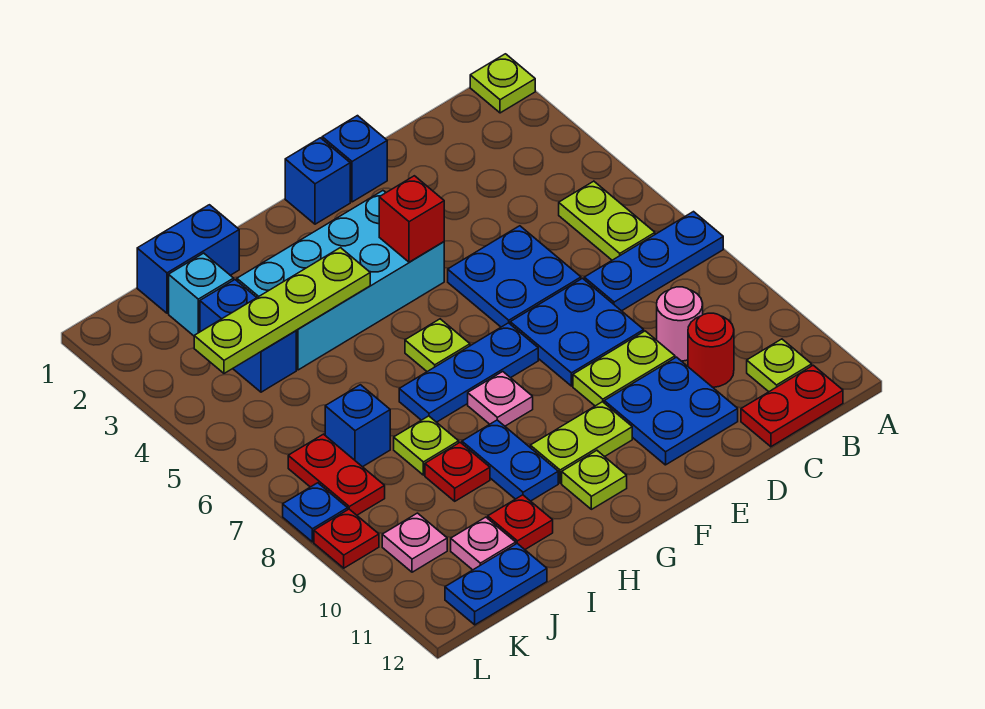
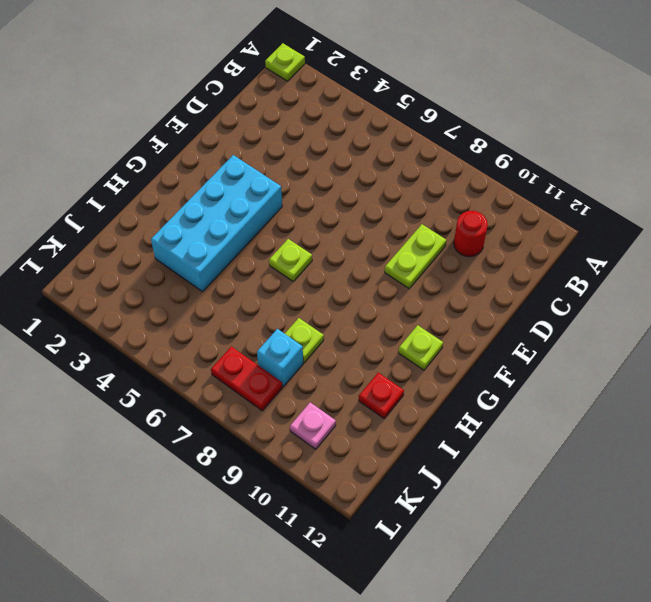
cyan 1x1 brick [257,329,303,386] -> cyan 1x1 brick moved to [169,253,234,336]
none -> blue 1x3 plate [584,212,723,311]
none -> lime 1x2 plate [559,181,655,260]
none -> lime 1x1 plate [747,339,812,392]
none -> red 1x2 plate [741,365,843,447]

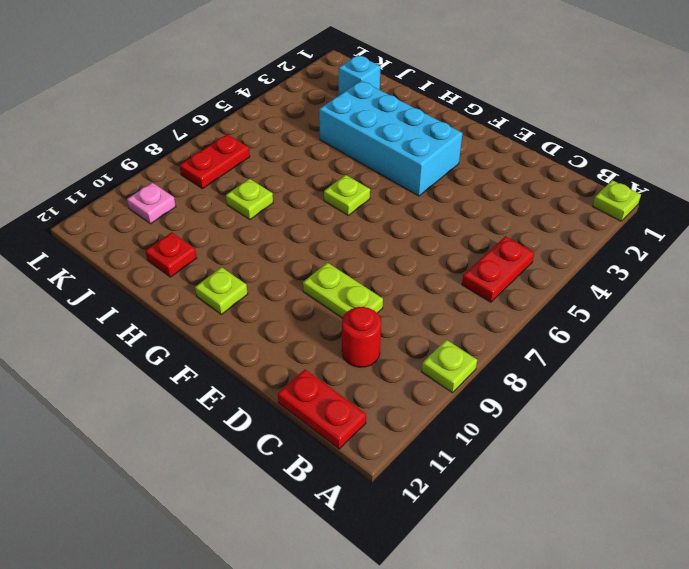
lime 1x1 plate [422,340,477,393] -> lime 1x1 plate moved to [747,339,812,392]
red 1x2 plate [462,236,534,302] -> lime 1x2 plate [559,181,655,260]
none -> blue 1x3 plate [584,212,723,311]
none -> pink 1x1 round brick [657,287,703,361]
none -> blue 2x2 plate [448,226,581,327]
none -> blue 2x2 plate [510,278,644,386]

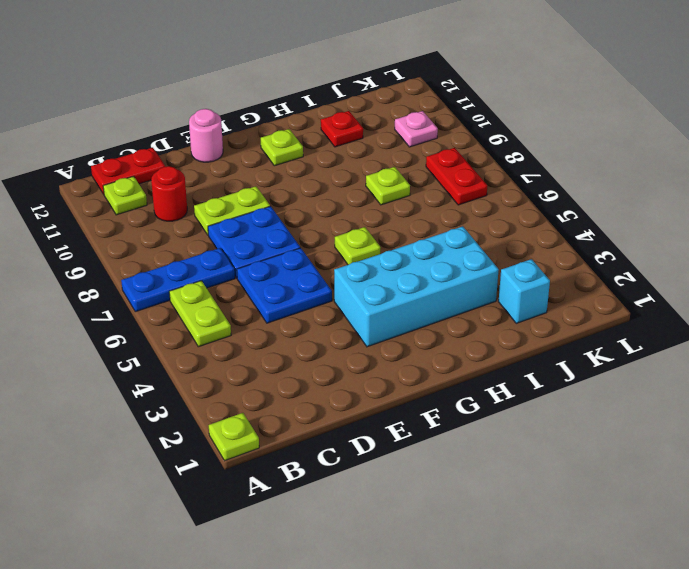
pink 1x1 round brick [189,109,223,162] -> pink 1x1 round brick moved to [657,287,703,361]
none -> blue 2x2 plate [604,357,738,465]
none -> blue 1x1 brick [322,116,387,202]
none -> blue 1x1 brick [285,138,350,224]
none -> blue 1x3 plate [399,323,538,422]

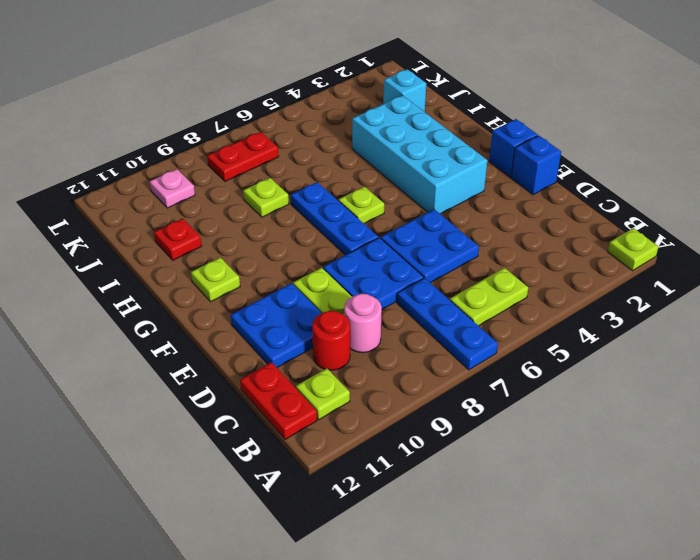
none -> lime 1x2 plate [530,402,632,483]
none -> pink 1x1 plate [468,372,533,426]
none -> blue 1x2 plate [462,420,558,501]
none -> blue 1x2 brick [137,205,239,313]

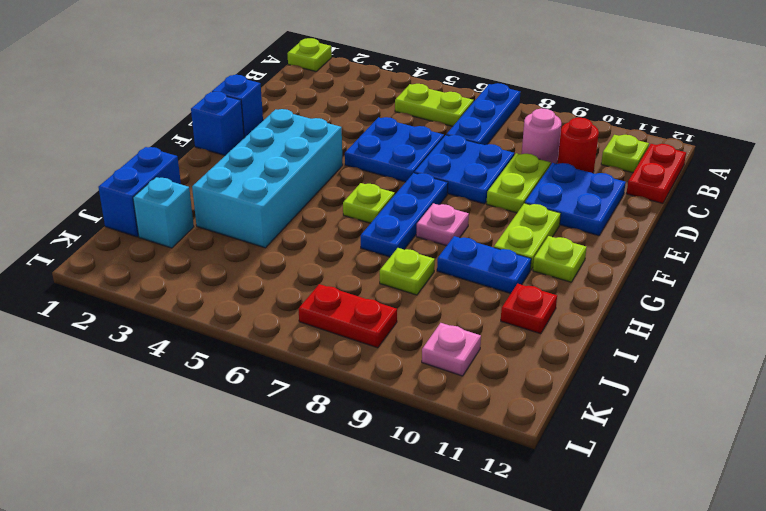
none -> red 1x1 plate [425,442,490,501]
none -> blue 1x2 brick [200,280,296,392]
none -> blue 1x1 brick [325,385,390,467]
none -> pink 1x1 plate [451,517,516,570]

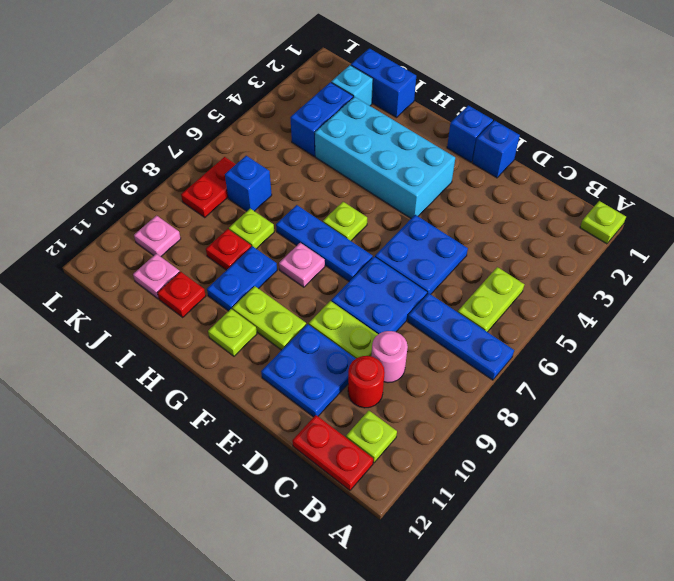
none -> blue 1x2 plate [445,544,547,625]
none -> blue 1x1 plate [283,483,348,542]
none -> red 1x1 plate [314,509,379,568]
none -> red 1x1 brick [379,176,444,262]

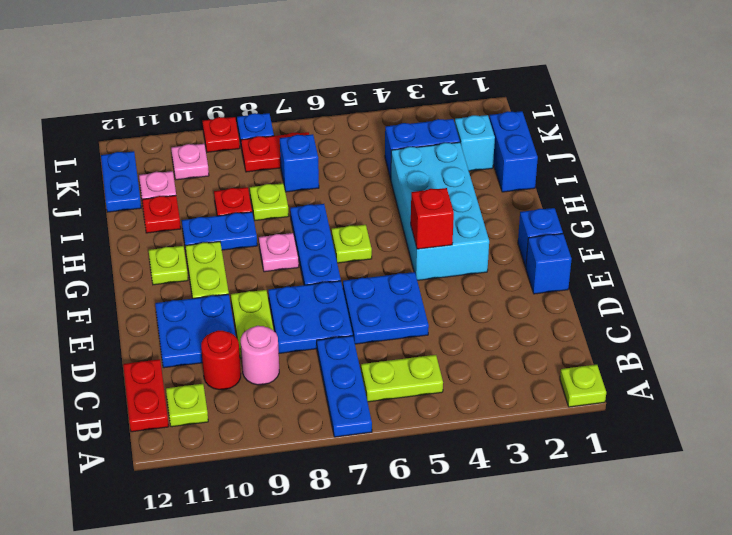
none -> lime 1x4 plate [194,248,370,373]

